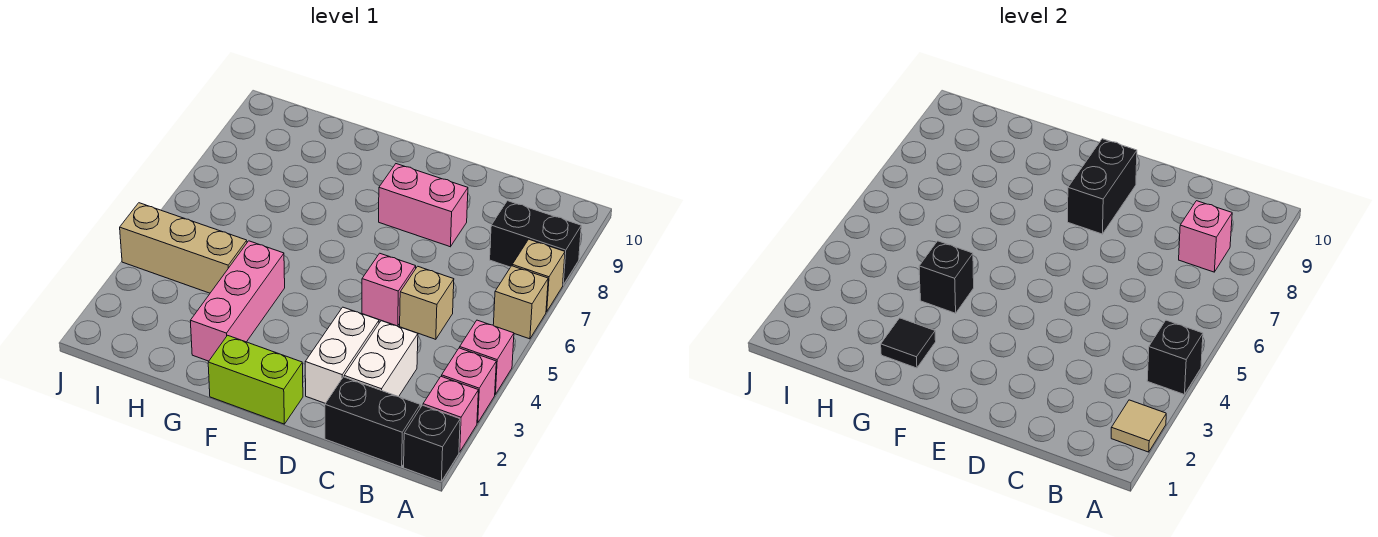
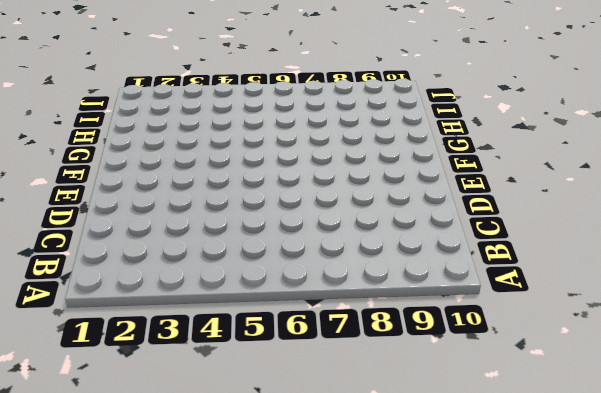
none -> black 1x1 brick [404,405,460,481]
none -> pink 1x1 brick [423,376,478,452]
none -> pink 1x1 brick [442,348,496,423]

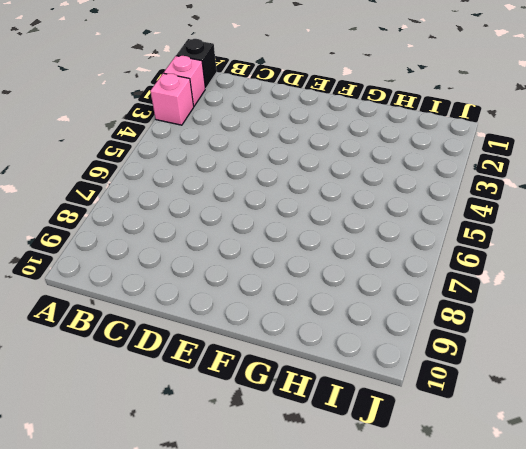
none -> pink 1x1 brick [460,320,514,394]
none -> tan 1x1 brick [493,266,548,339]
none -> tan 1x1 brick [512,239,565,312]

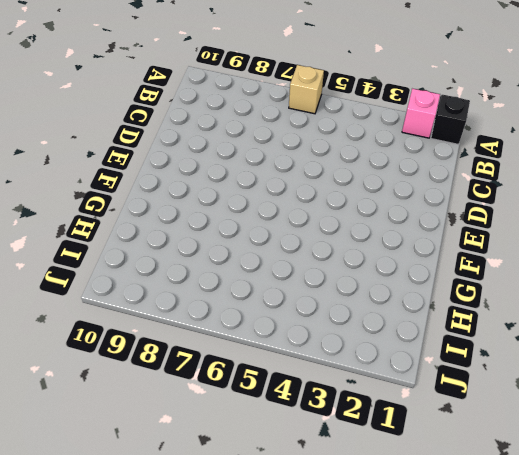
none -> pink 1x1 brick [442,348,496,423]
none -> pink 1x1 brick [460,320,514,394]
none -> tan 1x1 brick [512,239,565,312]

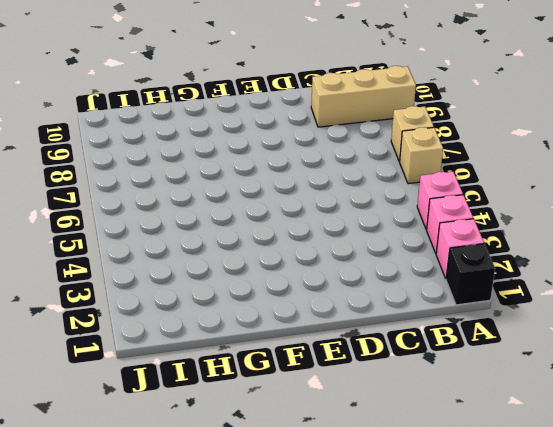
tan 1x3 brick [311,66,416,127] -> tan 1x3 brick moved to [120,203,247,293]
none -> black 1x2 brick [490,201,581,285]
none -> black 1x2 brick [325,377,420,467]
none -> white 1x2 brick [344,321,418,397]

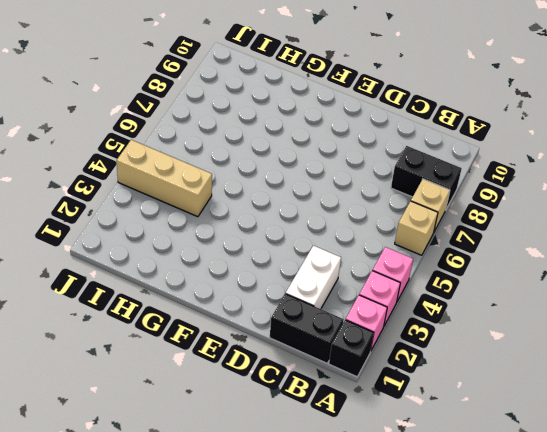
none -> tan 1x1 brick [400,266,454,339]
none -> white 1x2 brick [305,307,379,403]
none -> pink 1x1 brick [362,253,416,326]

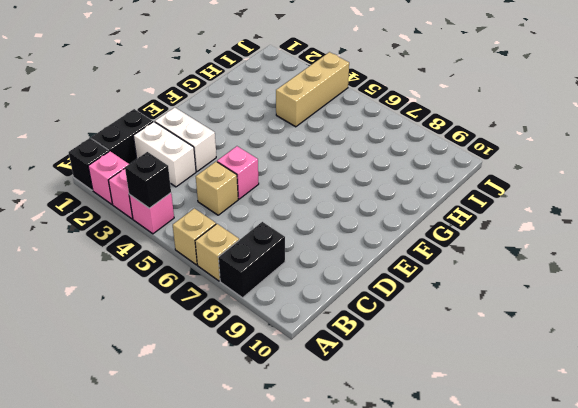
none -> pink 1x2 brick [379,164,468,247]
none -> lime 1x2 brick [208,335,303,424]
none -> pink 1x3 brick [190,241,285,361]

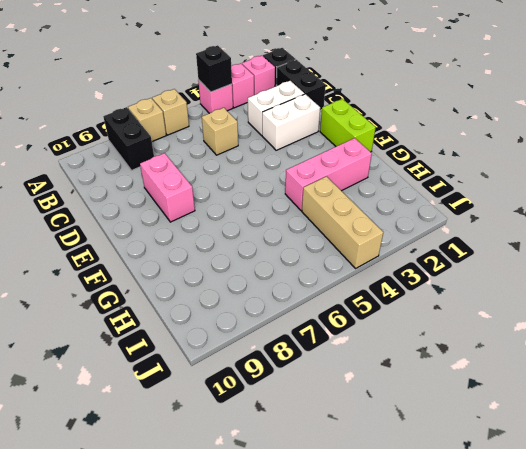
none -> pink 1x1 brick [362,253,416,326]
none -> tan 1x1 tile [1111,400,1166,452]
none -> pink 1x1 brick [1179,201,1232,272]

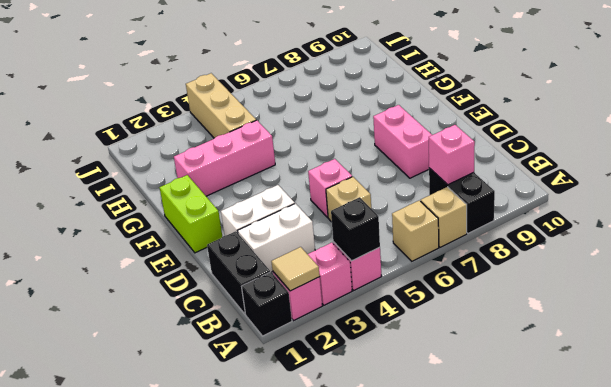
none -> black 1x2 brick [1068,139,1137,234]
none -> black 1x1 tile [881,318,936,368]
none -> black 1x1 brick [919,241,974,313]

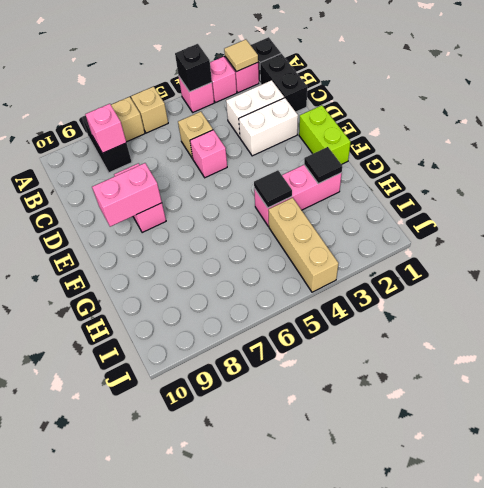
pink 1x2 brick [92,163,162,227] -> black 1x2 brick [1068,139,1137,234]
black 1x1 tile [254,170,292,208] -> black 1x1 brick [919,241,974,313]

